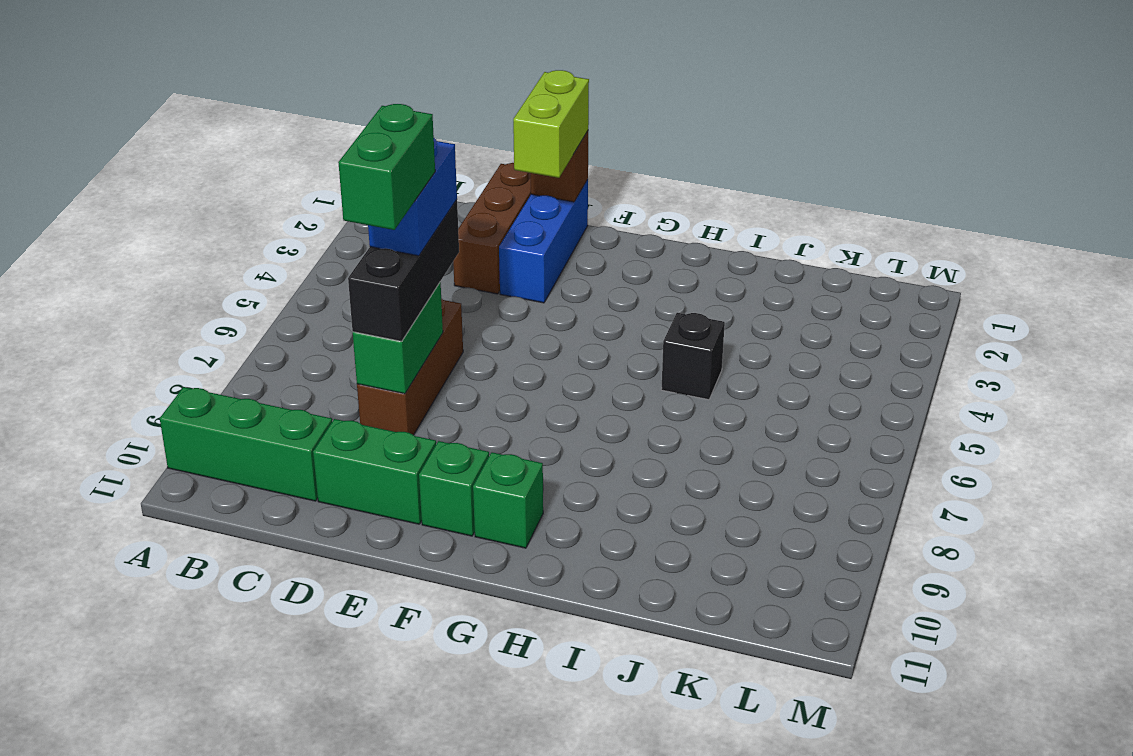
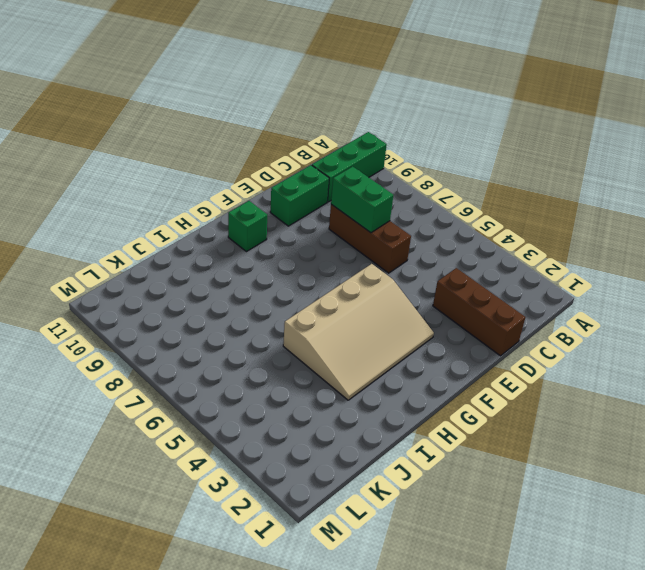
tan 3x4 slope [283,264,434,400] -> black 1x1 brick [661,313,725,400]
none -> blue 1x3 brick [499,180,588,303]
none -> green 1x1 brick [419,441,489,536]
none -> brown 1x1 brick [531,131,588,202]

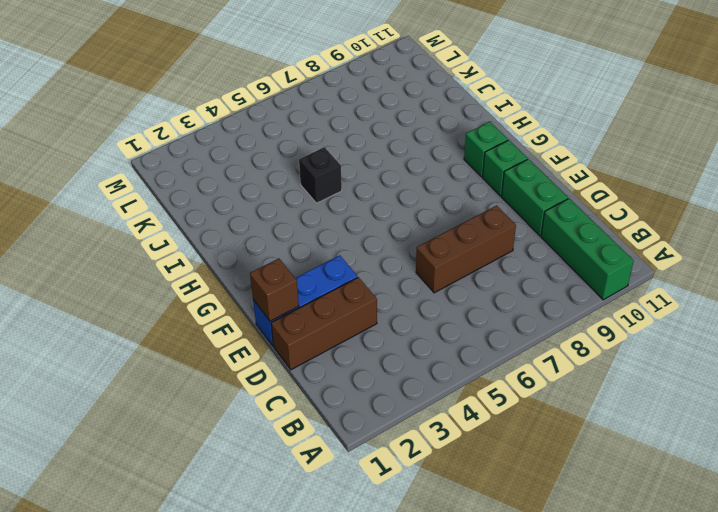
none -> green 1x2 brick [353,282,443,394]
none -> black 1x3 brick [348,200,459,341]
none -> lime 1x2 brick [513,70,589,178]

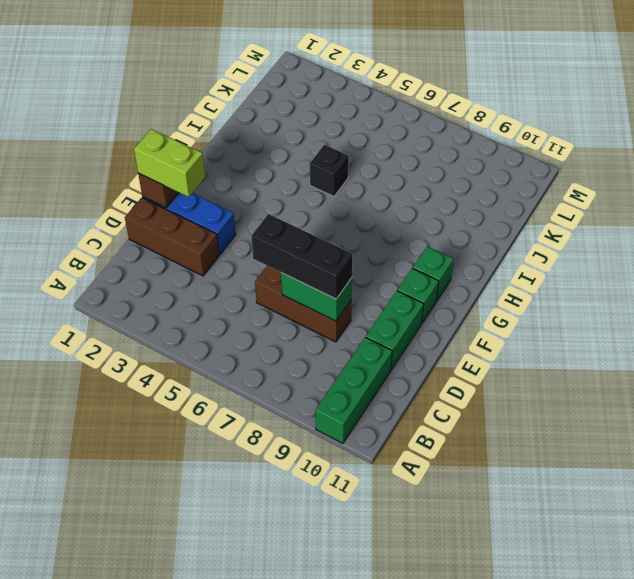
none -> blue 1x2 brick [368,138,457,256]
none -> green 1x2 brick [338,104,435,230]

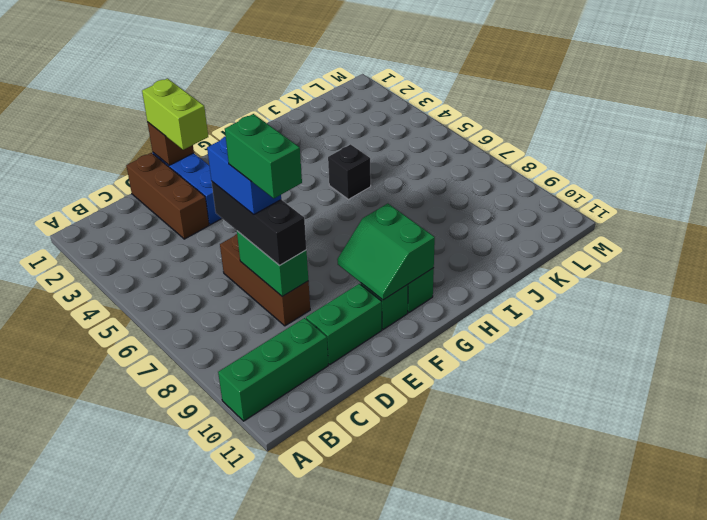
green 2x2 slope [337,204,435,300] -> none

